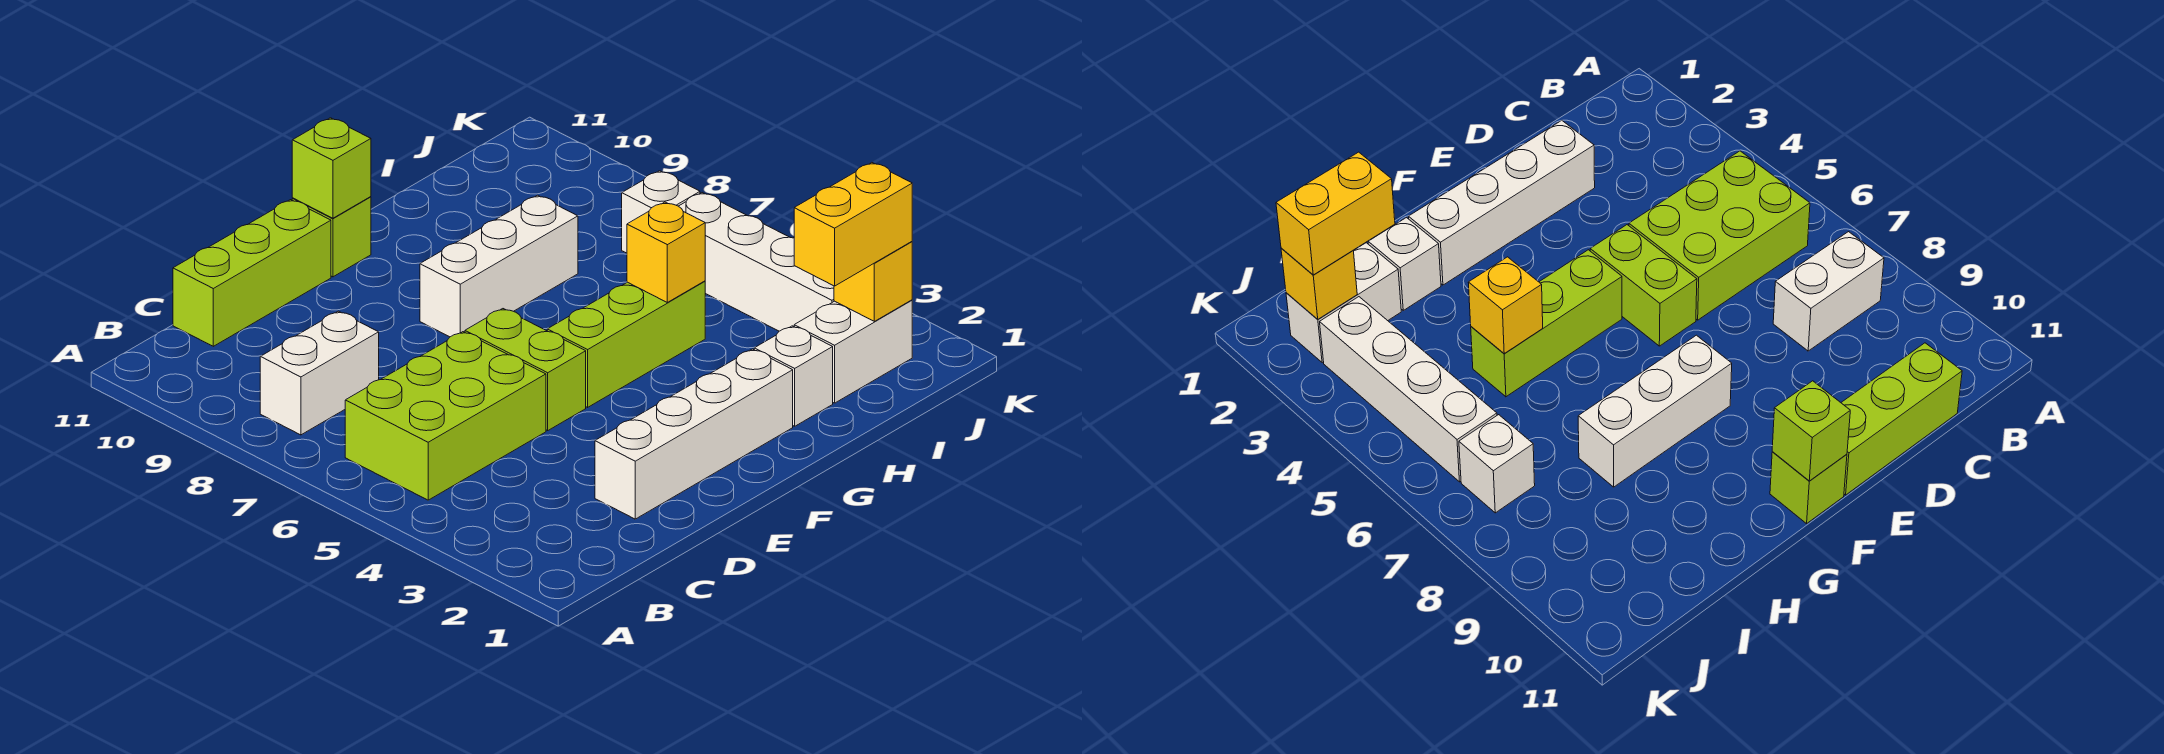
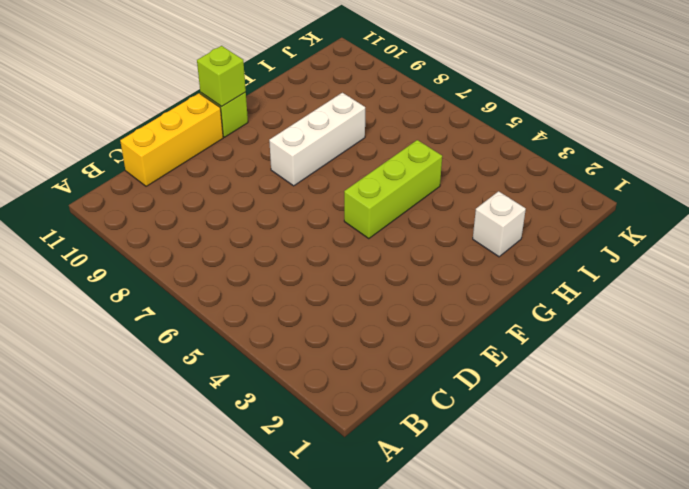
yellow 1x3 brick [120,93,223,186] -> lime 1x3 brick [173,200,331,346]
none -> lime 2x3 brick [345,332,546,500]
none -> white 1x2 brick [260,311,379,435]
none -> white 1x4 brick [595,349,793,519]

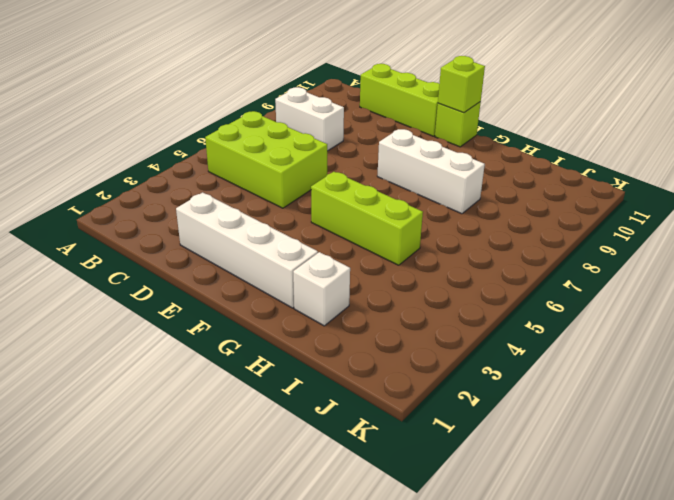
none -> lime 1x2 brick [465,309,586,430]
none -> white 1x2 brick [794,300,912,403]
none -> white 1x4 brick [679,193,834,331]

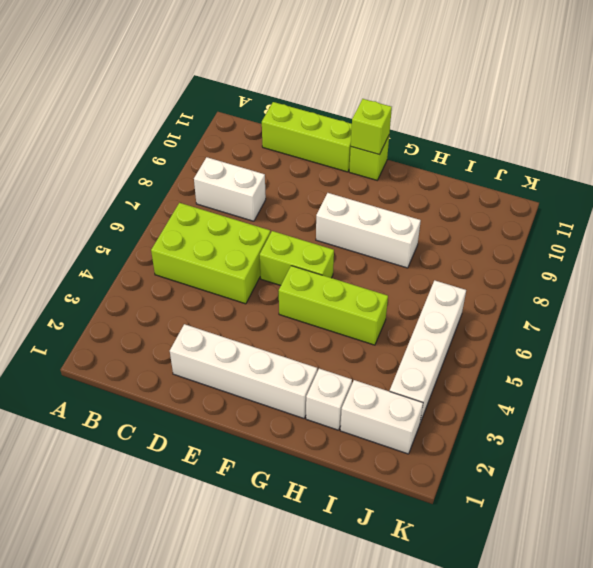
lime 1x2 brick [260,231,334,285] -> lime 1x2 brick turned to [465,309,586,430]
none -> white 1x1 brick [622,171,700,253]
none -> yellow 1x1 brick [627,202,705,302]
none -> yellow 1x1 brick [834,242,912,321]

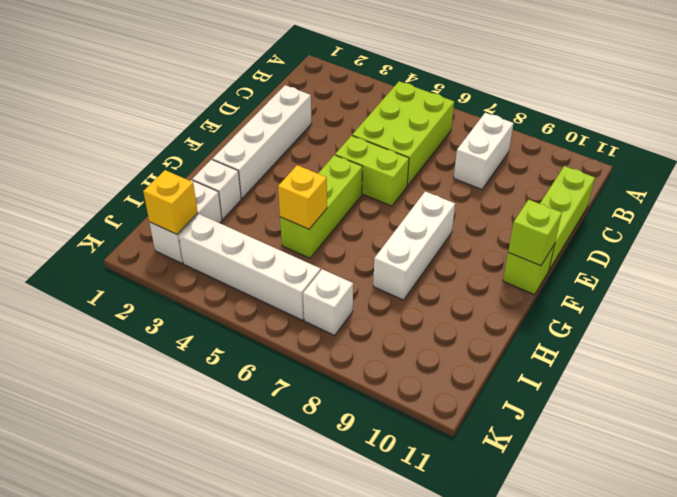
none -> yellow 1x2 brick [794,163,912,286]

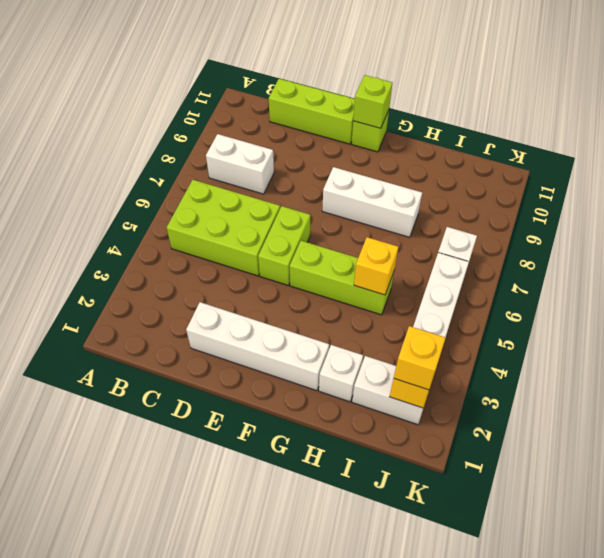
yellow 1x1 brick [394,326,446,390] -> yellow 1x2 brick [794,163,912,286]

